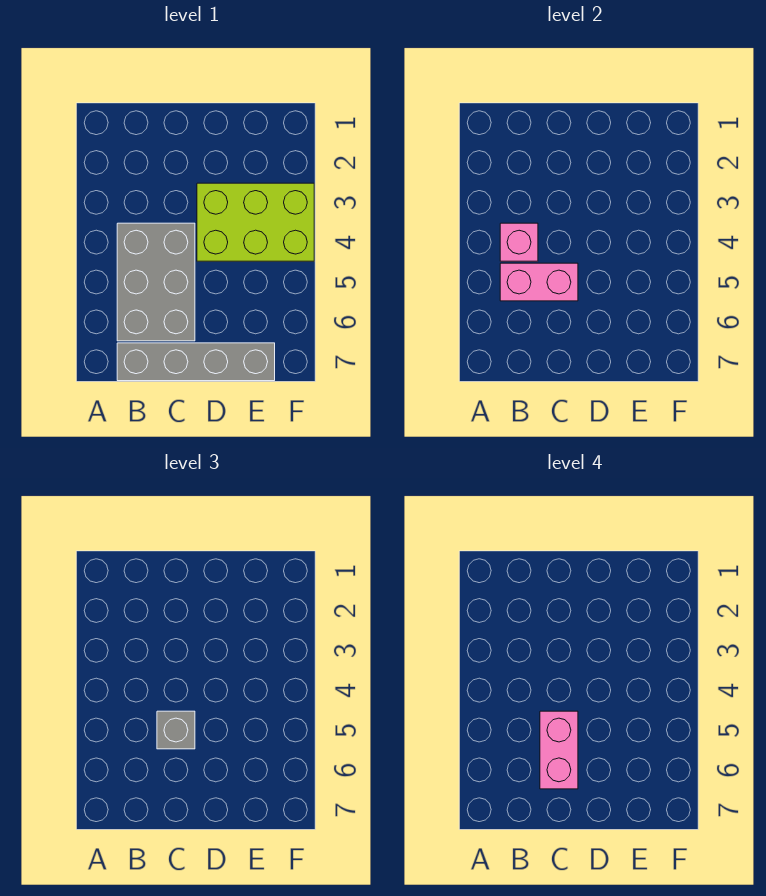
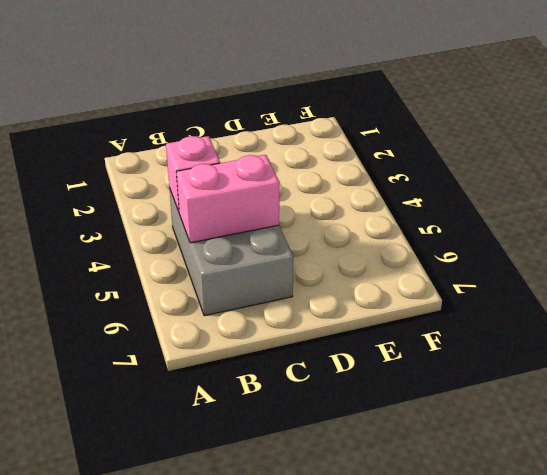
none -> grey 1x4 brick [117,343,275,381]
none -> lime 2x3 brick [197,183,314,261]

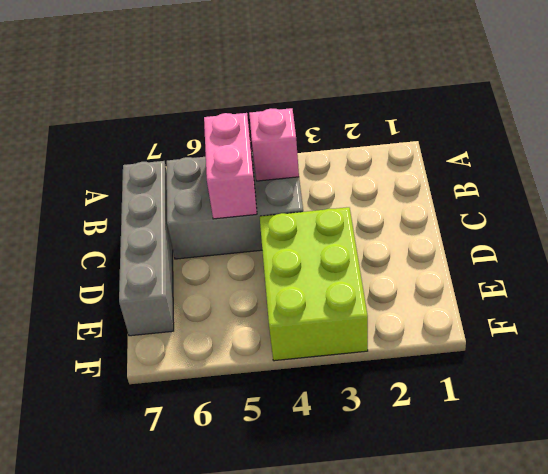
none -> grey 1x1 brick [157,711,195,749]
none -> pink 1x2 brick [540,711,578,789]

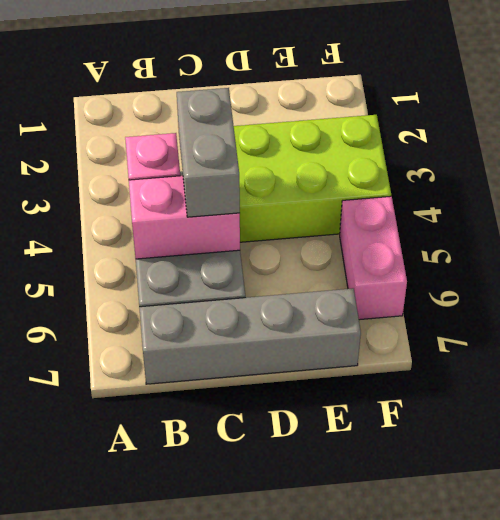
grey 1x2 brick [177,88,240,217] -> grey 1x1 brick [157,711,195,749]
pink 1x2 brick [340,196,407,320] -> pink 1x2 brick moved to [540,711,578,789]

